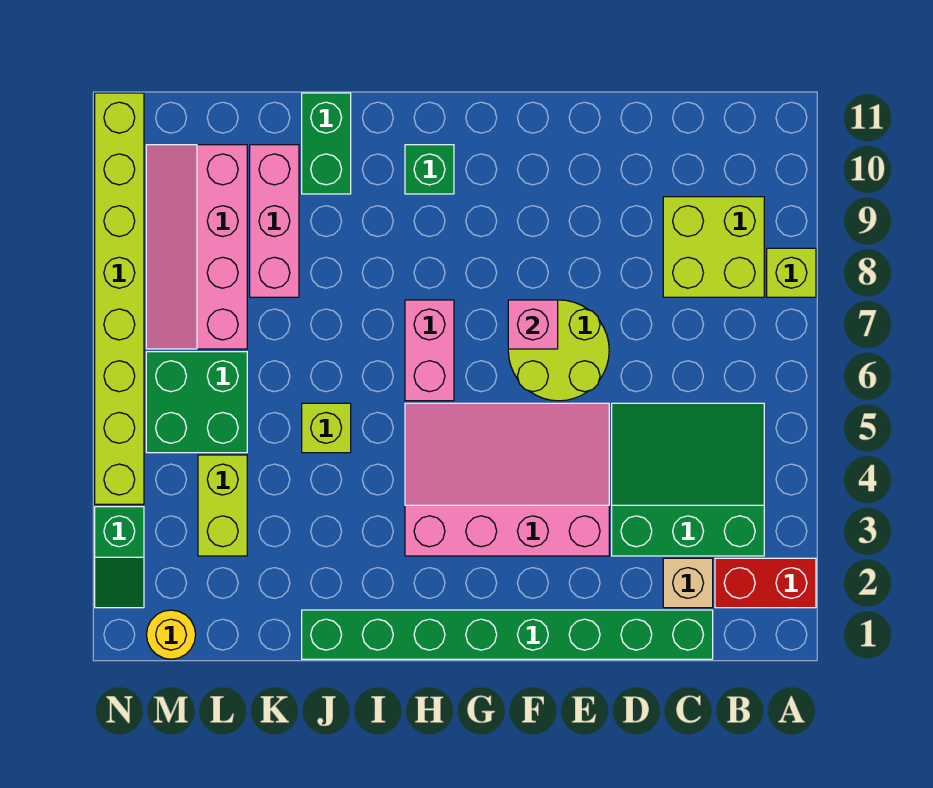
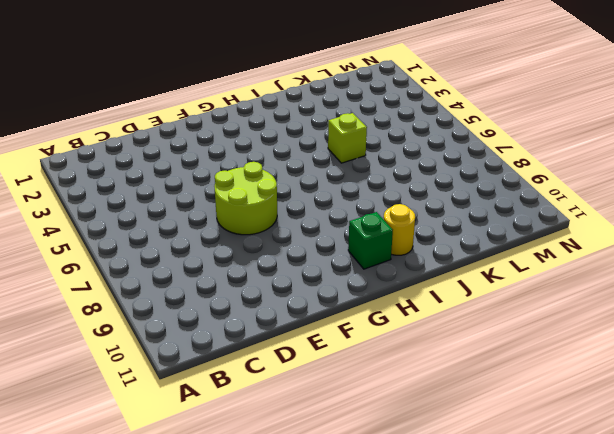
yellow 1x1 round brick [384,204,415,255] -> yellow 1x1 round brick moved to [146,610,196,659]
none -> red 1x2 brick [715,558,816,608]
none -> lime 1x1 brick [767,248,816,297]
none -> green 3x3 slope [612,403,764,556]

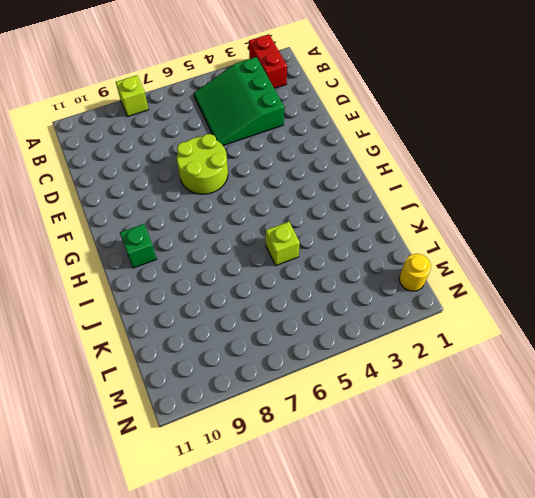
none -> lime 2x2 brick [663,197,764,297]
none -> green 1x8 brick [302,610,713,659]
none -> tan 1x1 brick [663,558,713,608]

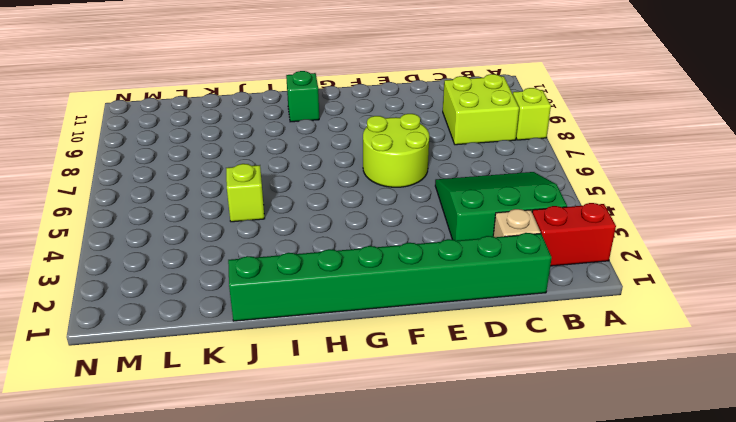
none -> pink 3x4 slope [405,403,609,556]
none -> pink 1x2 brick [405,300,454,401]
none -> green 1x2 brick [302,93,351,194]

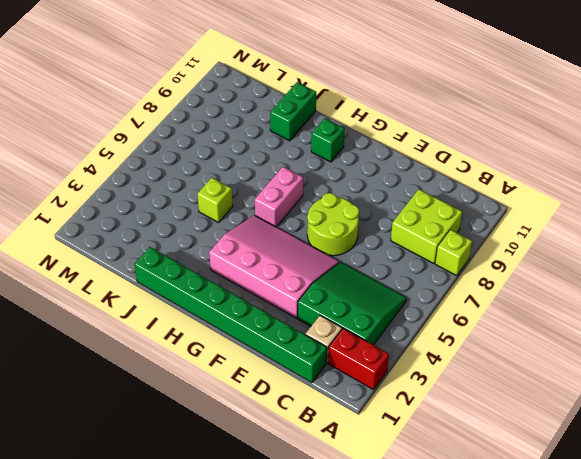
none -> pink 1x3 brick [250,145,299,297]
none -> lime 1x2 brick [198,455,247,556]
none -> green 2x2 brick [146,352,247,453]

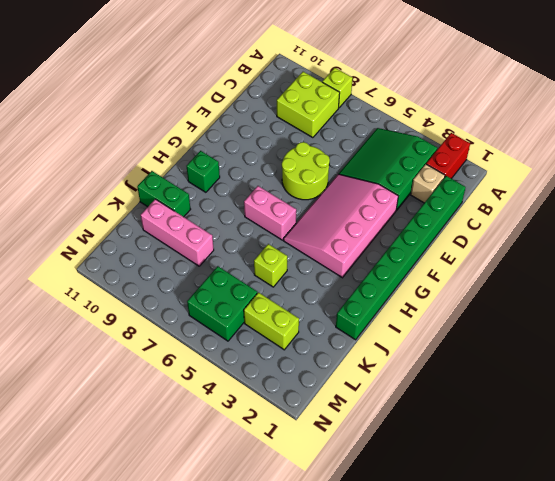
none -> pink 2x4 slope [146,145,247,349]
none -> yellow 1x1 round brick [146,610,196,659]
none -> green 1x2 slope [95,507,144,608]

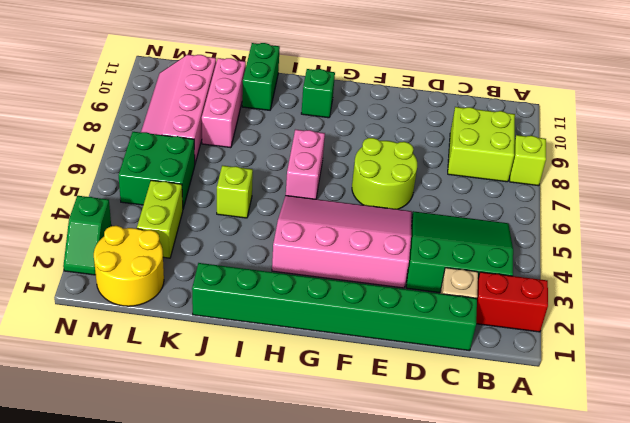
yellow 2x2 round brick [94,226,164,306] -> yellow 1x1 round brick [146,610,196,659]
none -> lime 1x8 brick [95,93,144,504]
none -> pink 1x1 brick [508,300,558,349]

